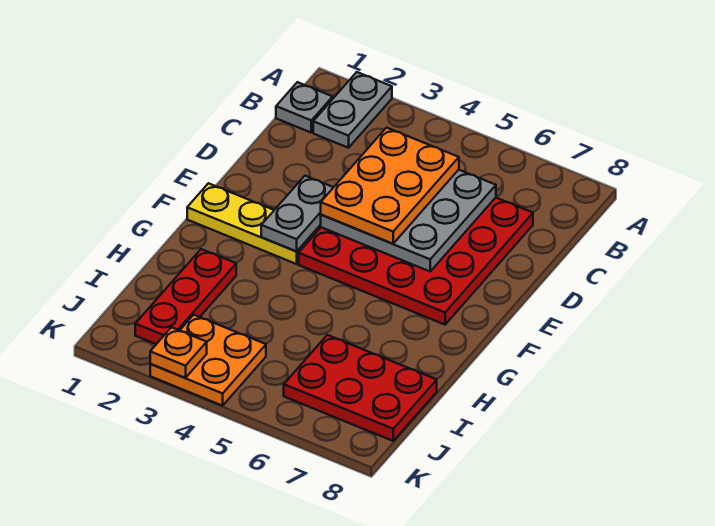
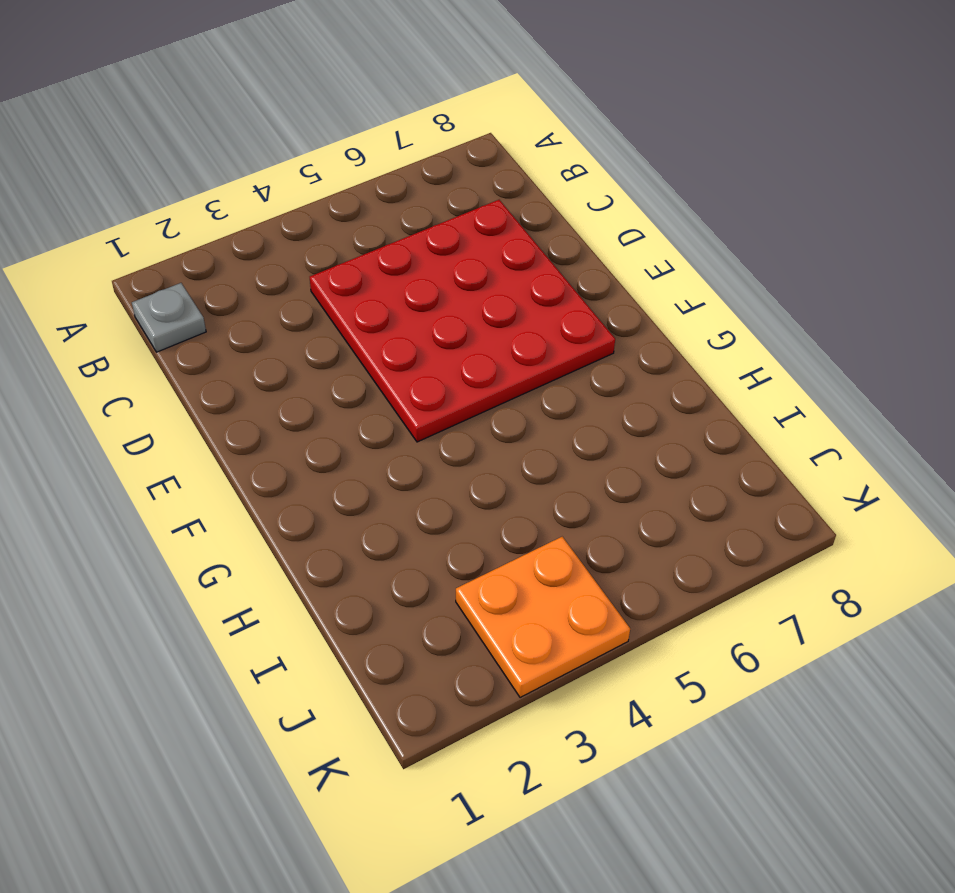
none -> grey 1x2 plate [313,72,392,148]
none -> yellow 1x3 plate [187,183,318,264]

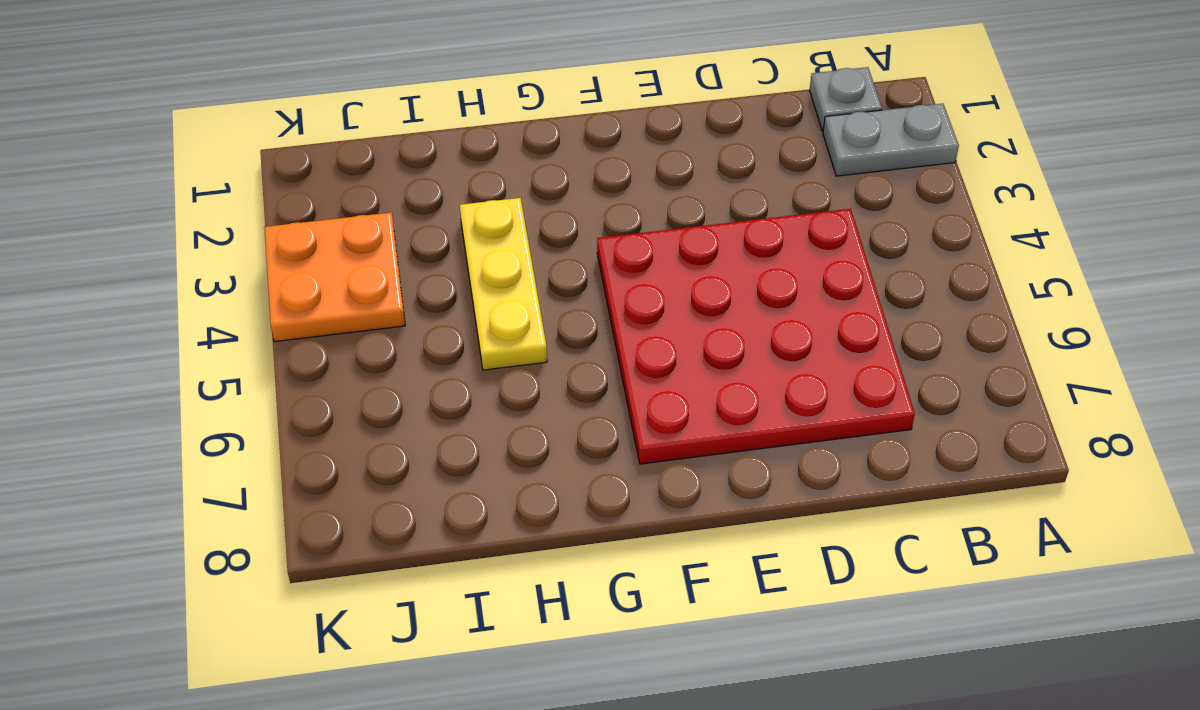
yellow 1x3 plate [460,198,547,370] -> yellow 1x3 plate moved to [187,183,318,264]
none -> red 1x3 plate [135,249,236,344]
none -> red 2x3 plate [284,335,437,441]

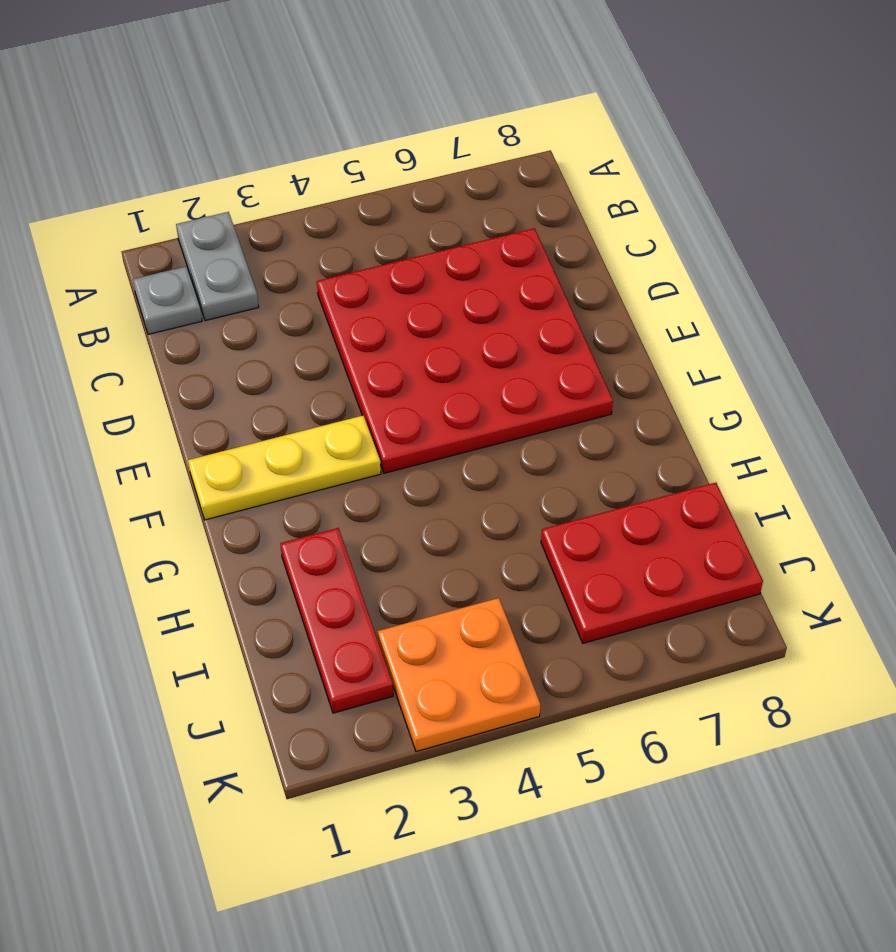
none -> grey 3x3 plate [321,170,496,271]
none -> grey 1x2 plate [261,176,334,252]

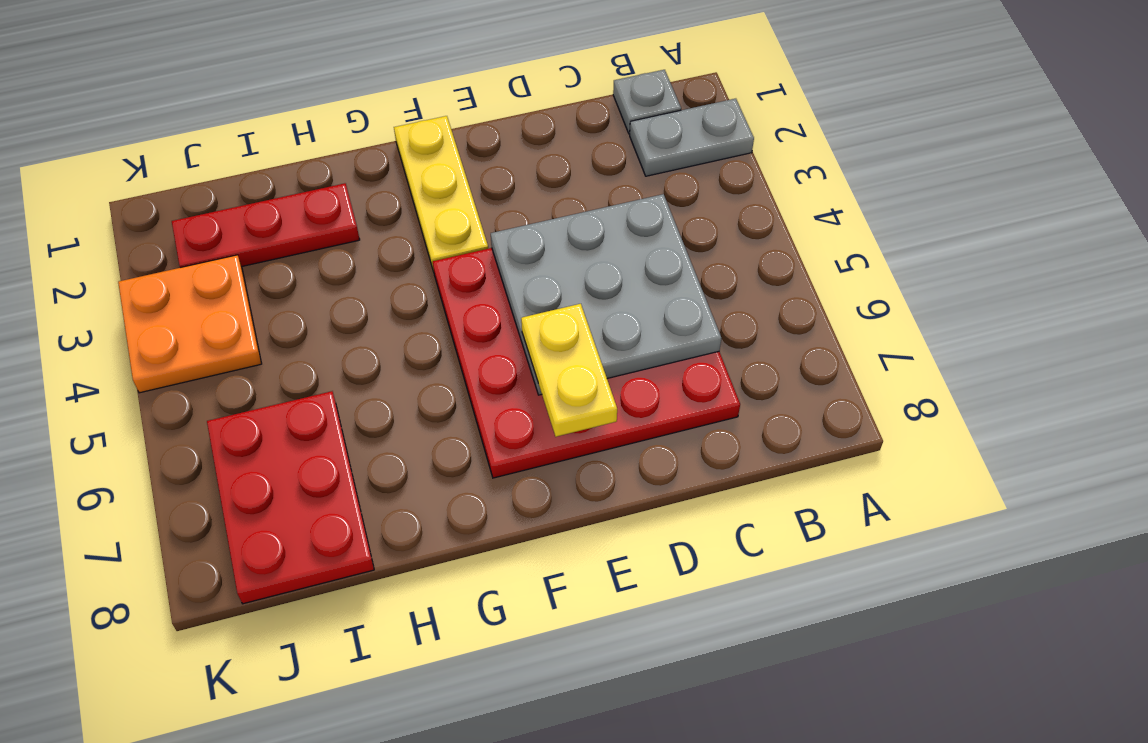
yellow 1x2 plate [521,304,617,437] -> none
none -> grey 1x2 plate [261,176,334,252]
none -> orange 1x1 plate [150,327,207,378]

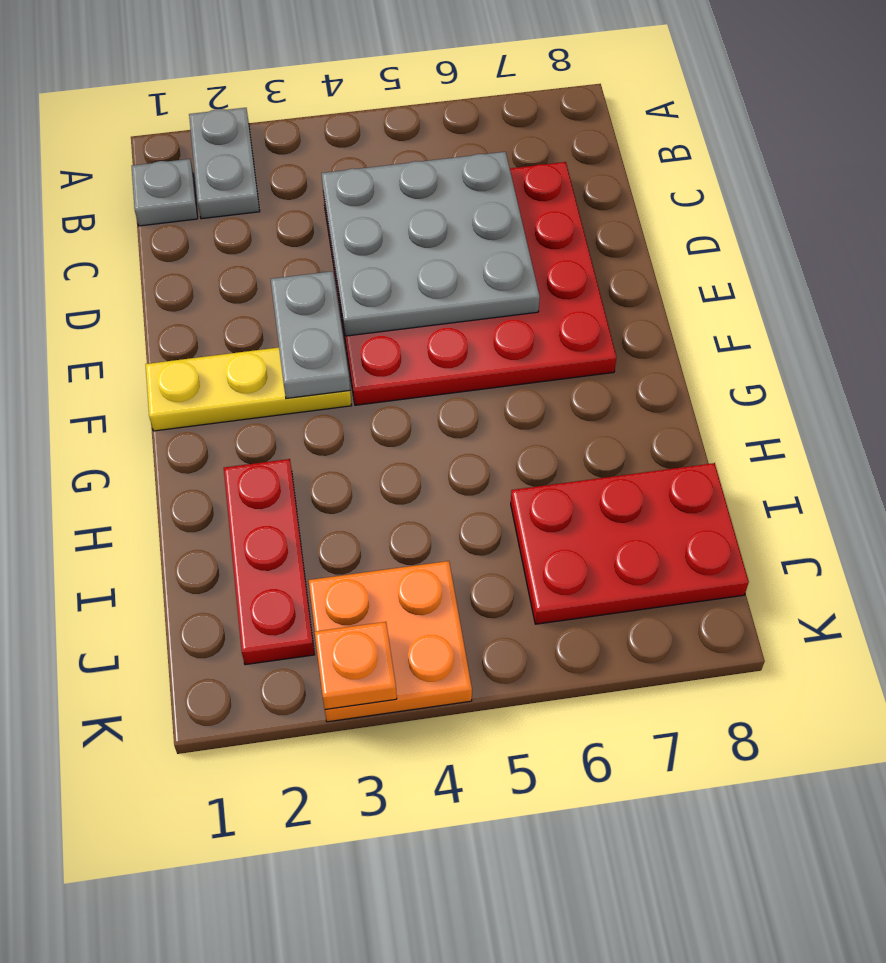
none -> orange 2x3 plate [321,128,459,244]

